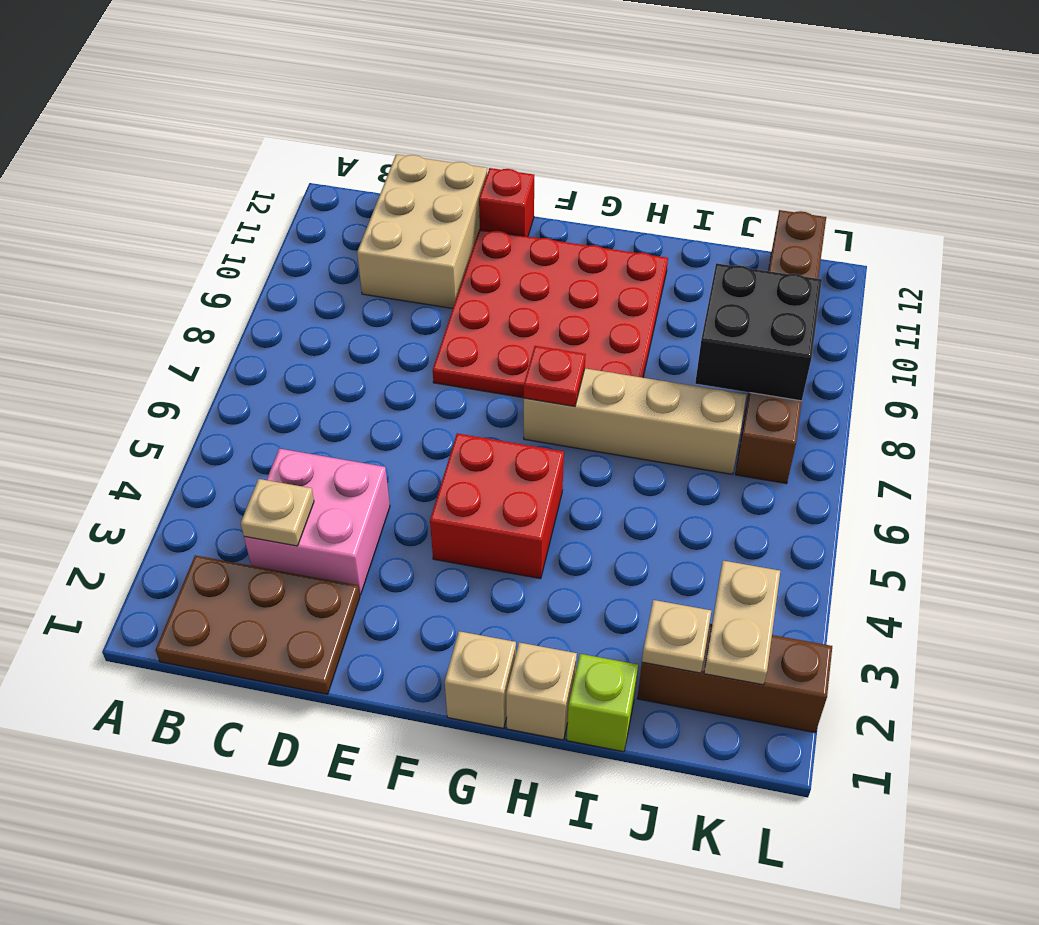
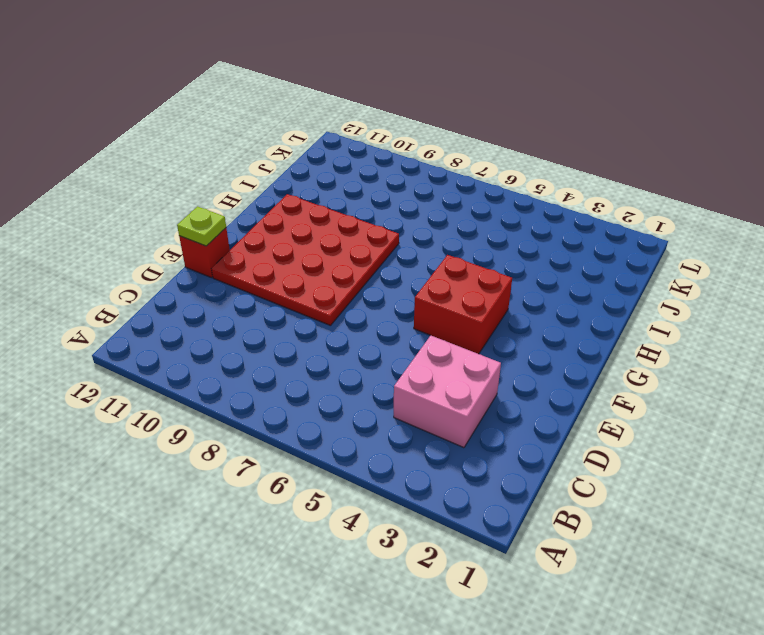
lime 1x1 plate [177,206,226,246] -> none
none -> brown 2x3 plate [156,555,360,694]
none -> tan 2x3 brick [357,154,487,308]
none -> tan 1x1 brick [445,631,516,728]

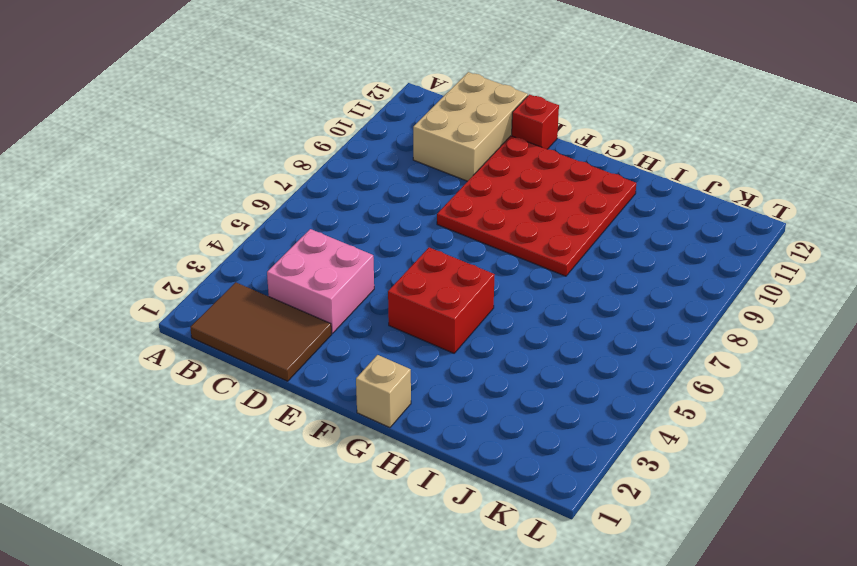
brown 2x3 tile [190,282,332,381] -> brown 2x3 plate [156,555,360,694]
none -> tan 1x4 brick [524,368,746,474]
none -> tan 1x1 brick [506,642,577,740]
none -> lime 1x1 brick [567,654,638,752]

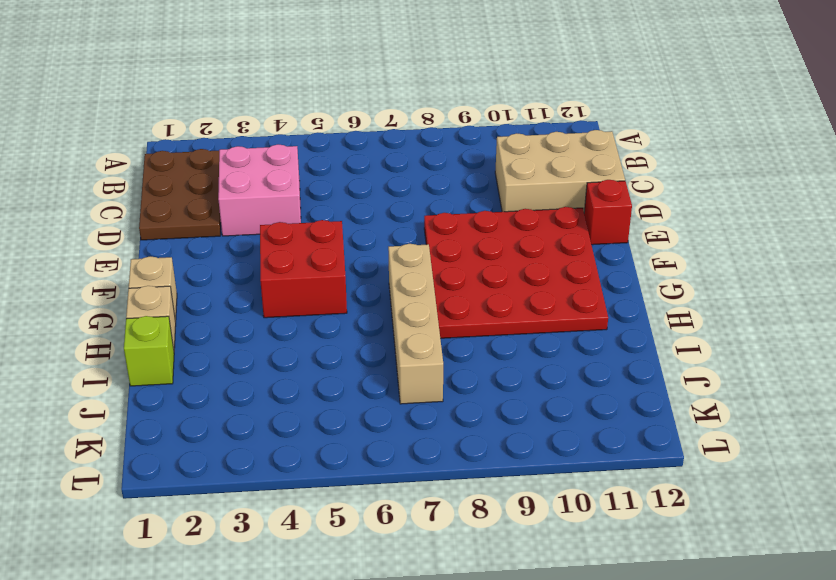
none -> brown 1x3 brick [637,624,832,733]
none -> brown 1x6 brick [735,210,826,484]
none -> tan 1x1 plate [241,479,314,546]

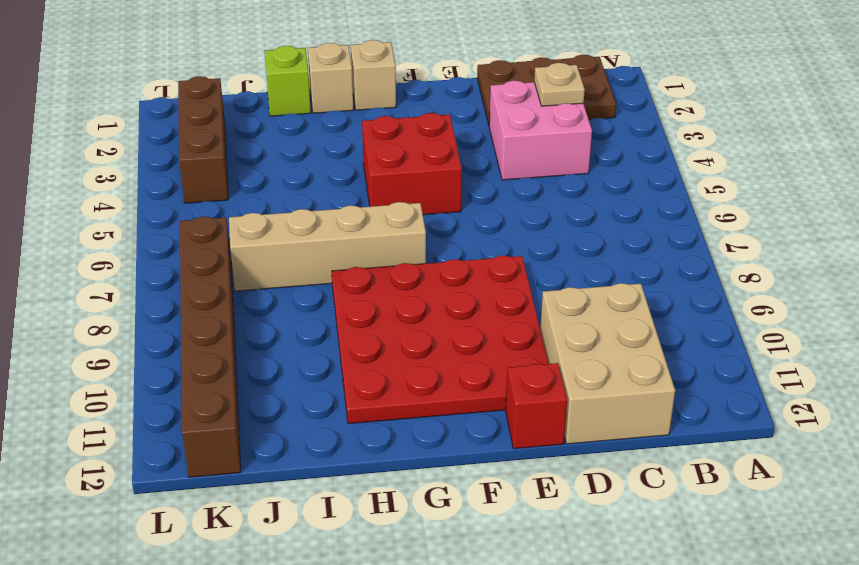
brown 1x3 brick [178,76,228,203] -> brown 1x3 brick turned to [637,624,832,733]
none -> red 1x1 plate [524,346,586,406]
none -> tan 1x1 plate [642,600,711,673]
none -> black 2x2 brick [695,263,822,401]

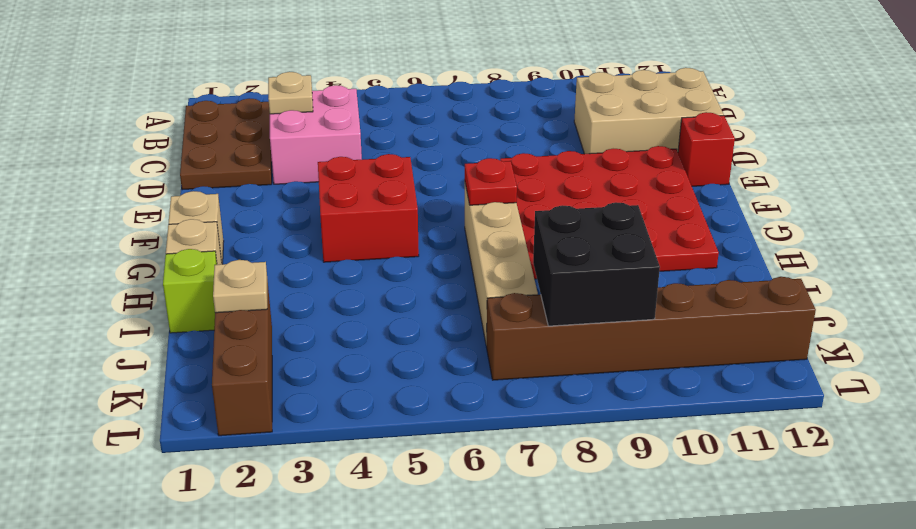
none -> tan 1x2 plate [704,561,780,685]

